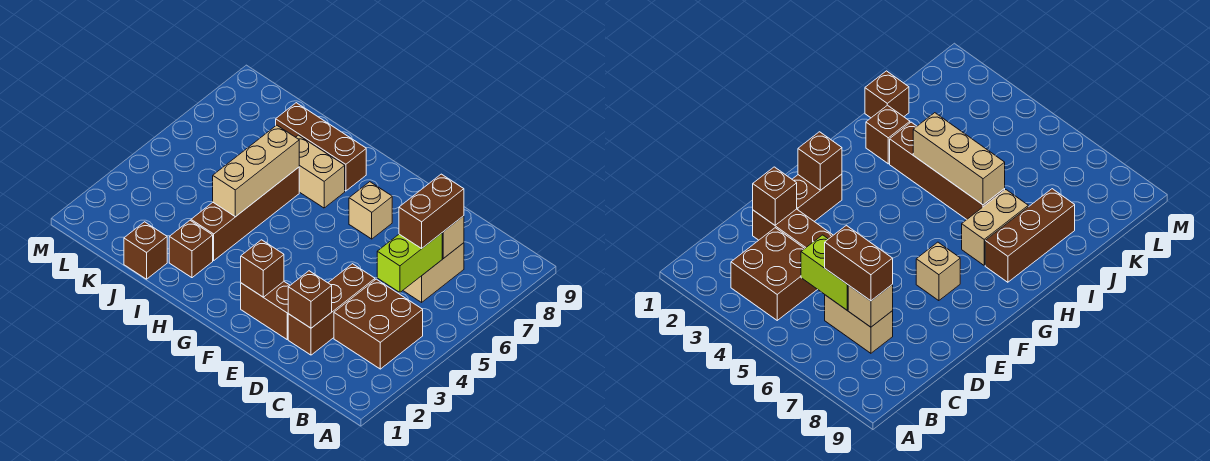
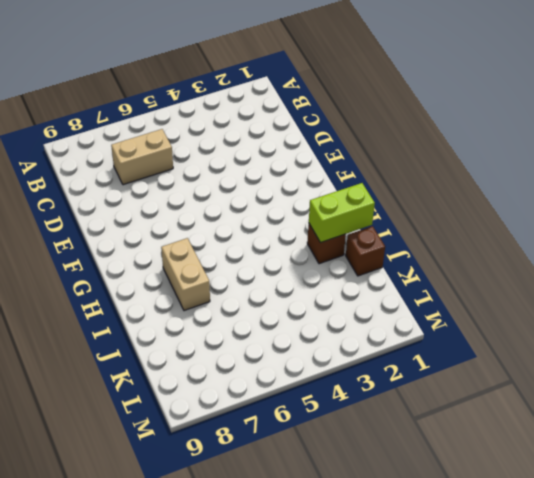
lime 1x2 brick [309,183,375,243] -> lime 1x2 brick moved to [377,233,442,292]
none -> brown 2x2 brick [334,279,423,369]
none -> brown 1x3 brick [288,264,375,355]
none -> brown 1x2 brick [241,282,290,339]

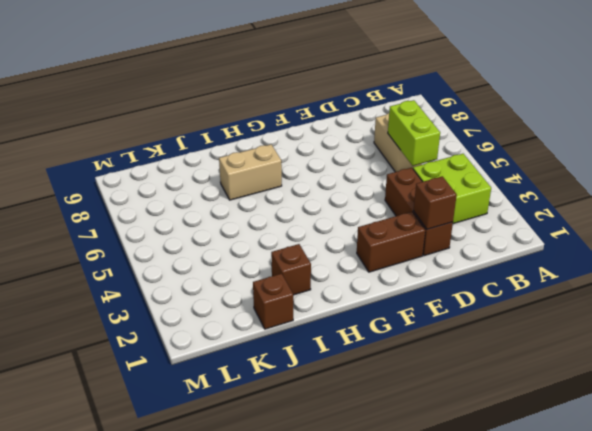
lime 2x2 brick [413,154,491,224] -> brown 2x2 brick [334,279,423,369]
none -> tan 1x1 brick [349,182,392,239]
none -> brown 1x3 brick [276,103,366,191]
none -> brown 1x4 brick [191,167,299,261]

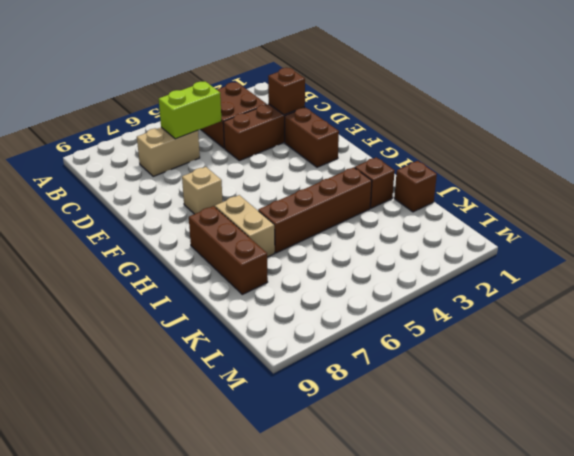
none -> tan 1x1 brick [442,216,464,259]
none -> brown 1x1 brick [241,240,284,297]
none -> tan 1x3 brick [213,125,299,217]

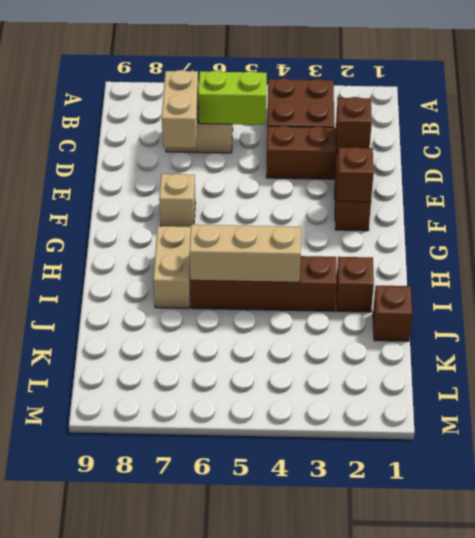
tan 1x2 brick [162,70,199,148] -> tan 1x1 brick [442,216,464,259]
none -> brown 1x3 brick [276,103,366,191]
none -> brown 1x2 brick [399,174,464,249]

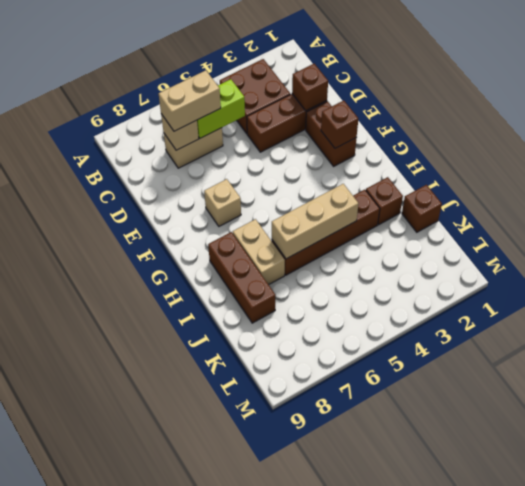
tan 1x2 brick [159,70,221,131] -> brown 1x2 brick [399,174,464,249]

